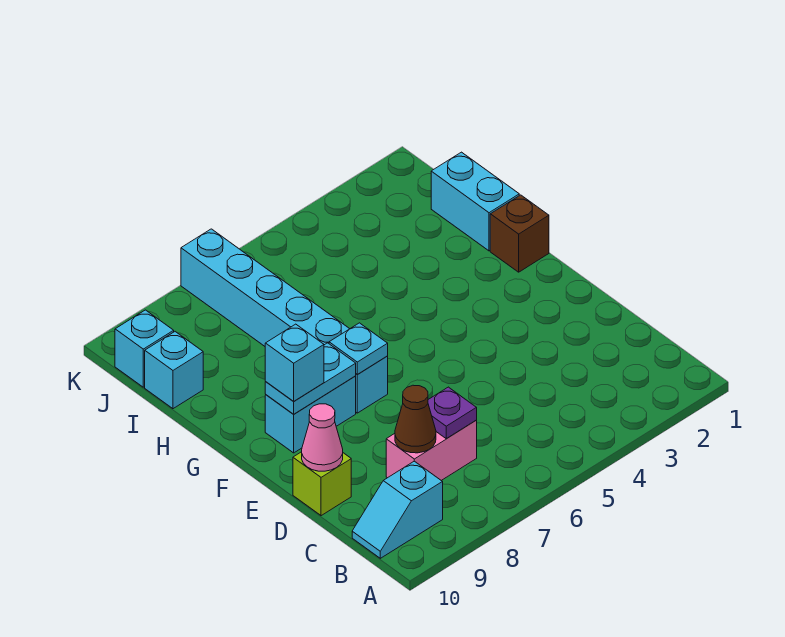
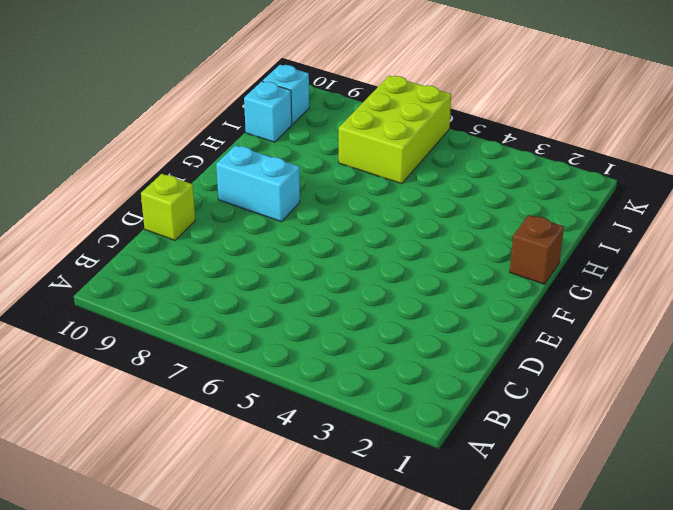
lime 2x3 brick [339,76,451,184] -> cyan 1x6 brick [181,229,388,413]
none -> cyan 1x2 slope [352,461,443,558]
none -> pink 1x2 brick [386,420,477,481]
none -> cyan 1x2 brick [431,152,519,251]

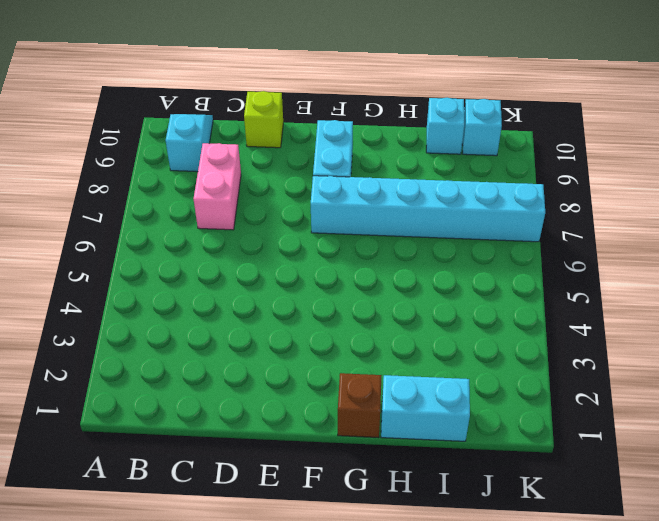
none -> purple 1x1 plate [428,387,477,438]
none -> brown 1x1 cone [395,385,436,453]
none -> pink 1x1 cone [302,404,343,471]

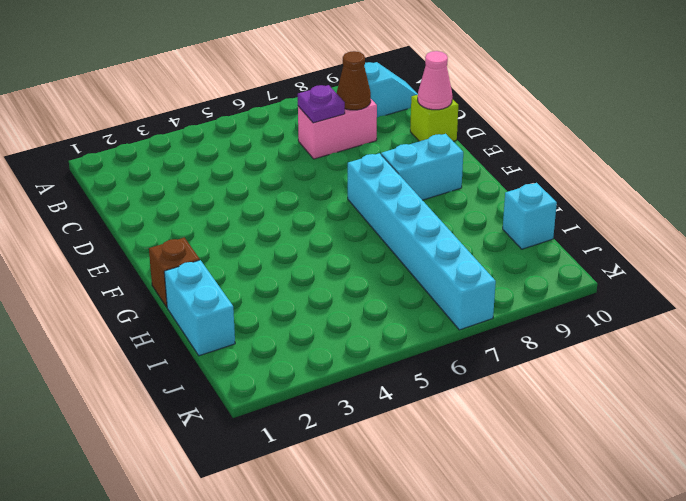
none -> cyan 1x1 brick [115,310,174,387]
none -> cyan 1x1 plate [329,323,388,375]
none -> cyan 1x2 plate [265,343,356,414]

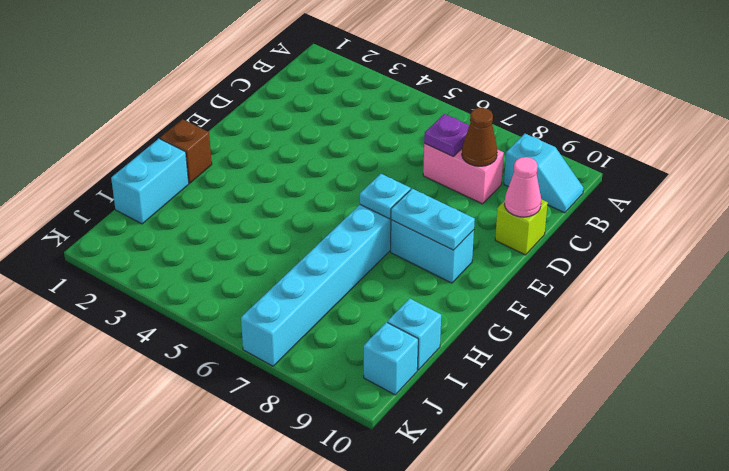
none -> cyan 1x1 brick [265,324,324,401]

